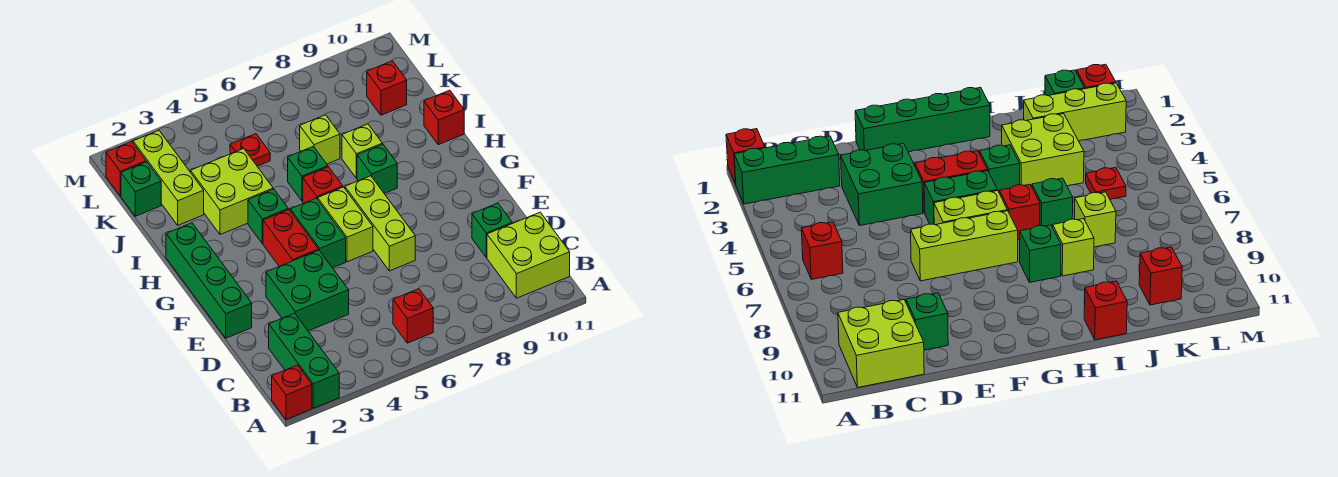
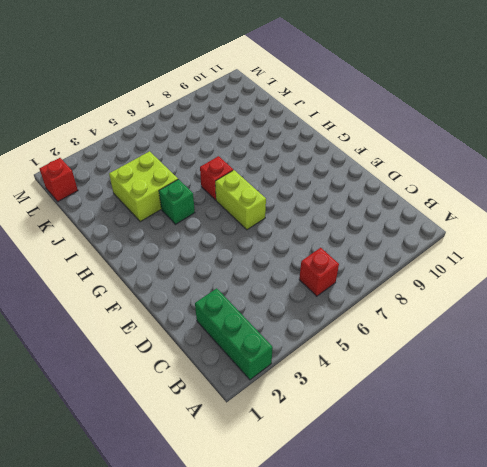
none -> red 1x1 brick [272,365,312,420]
none -> lime 2x2 brick [487,212,570,298]
none -> green 2x2 brick [266,250,349,331]

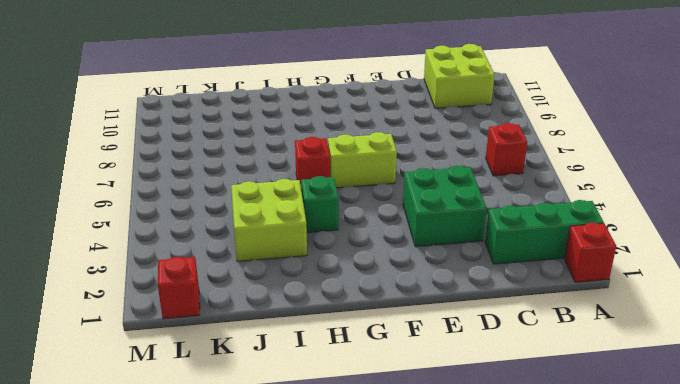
none -> green 1x1 brick [472,203,512,258]
none -> green 1x4 brick [166,223,252,338]
none -> lime 1x3 brick [345,176,415,271]

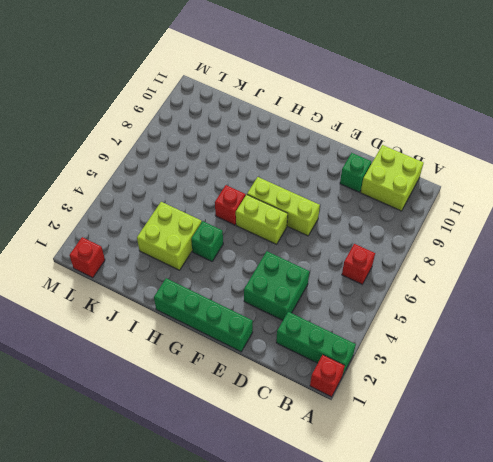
none -> red 1x2 brick [263,209,318,266]
none -> green 1x2 brick [290,198,346,268]
none -> green 1x1 brick [357,144,397,194]

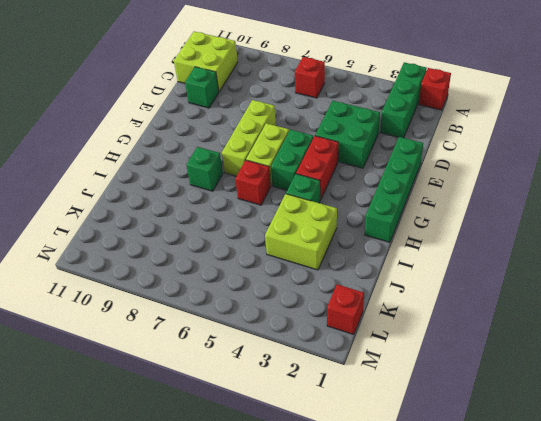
none -> green 1x1 brick [288,146,328,201]
none -> lime 1x1 brick [342,124,382,178]
none -> red 1x1 brick [424,90,464,145]

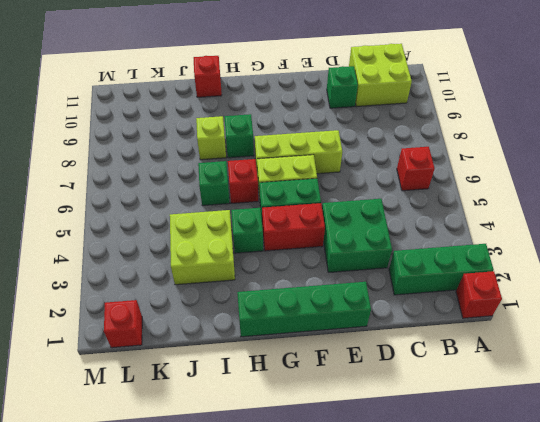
none -> lime 1x3 brick [133,130,204,225]
none -> lime 1x1 brick [300,115,340,164]
none -> green 1x1 brick [121,162,161,216]

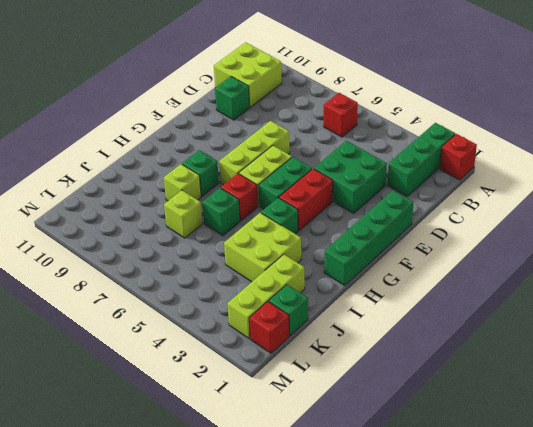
none -> red 1x1 brick [424,90,464,145]
none -> red 1x1 plate [230,134,270,166]
none -> red 1x1 brick [367,61,407,115]

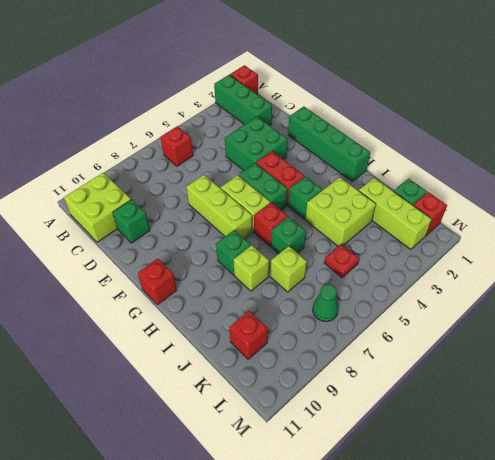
red 1x1 brick [138,258,177,305] -> red 1x1 brick moved to [424,90,464,145]
green 1x1 cone [313,284,338,321] -> none

